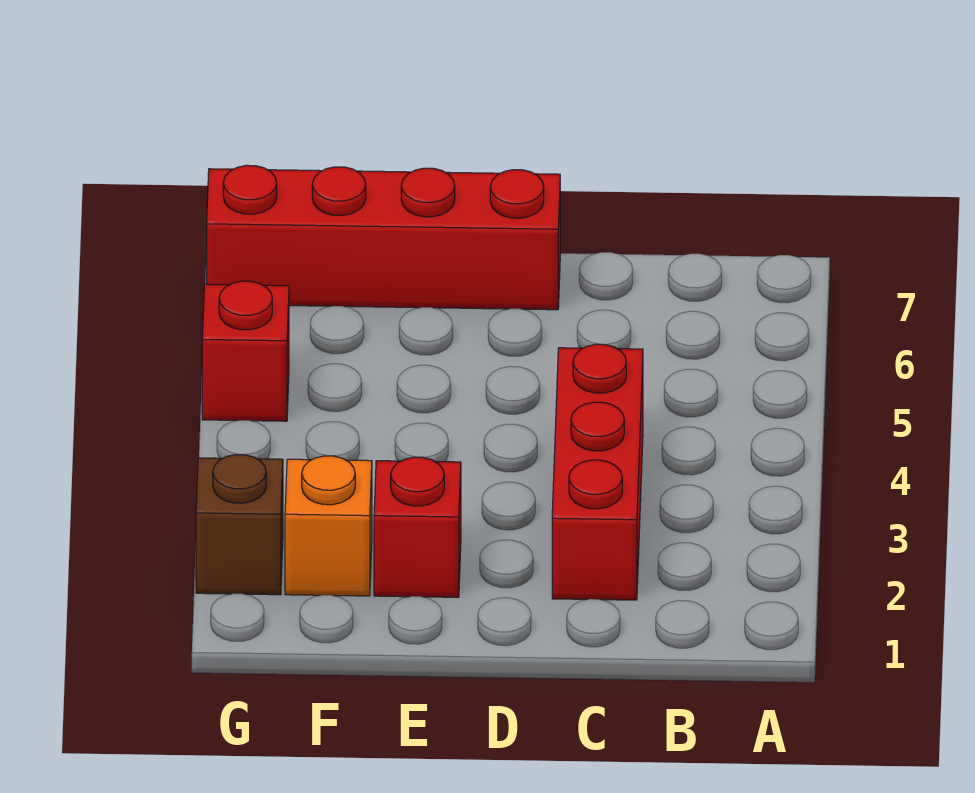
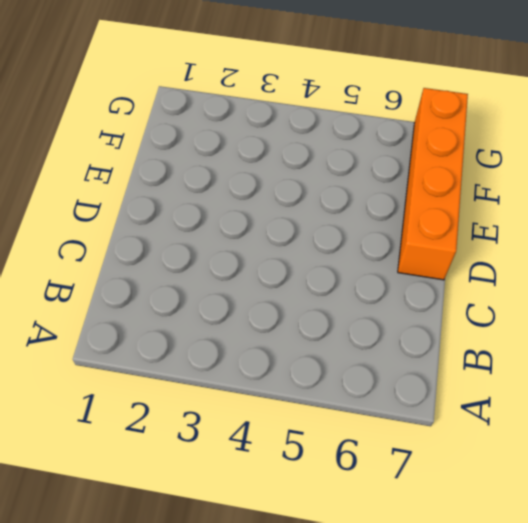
orange 1x4 brick [398,88,468,280] -> red 1x4 brick [207,165,560,310]
none -> red 1x3 brick [552,344,643,600]
none -> red 1x1 brick [374,457,461,597]

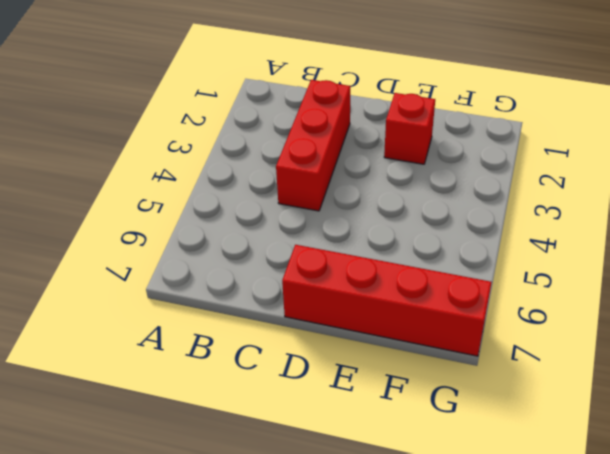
none -> orange 1x1 brick [285,456,372,596]
none -> brown 1x1 brick [196,455,283,595]

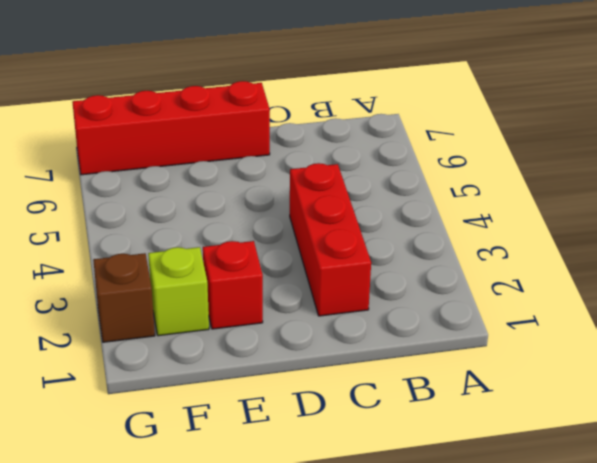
lime 1x1 brick [148,247,209,336] -> orange 1x1 brick [285,456,372,596]
none -> red 1x1 brick [202,281,289,421]

